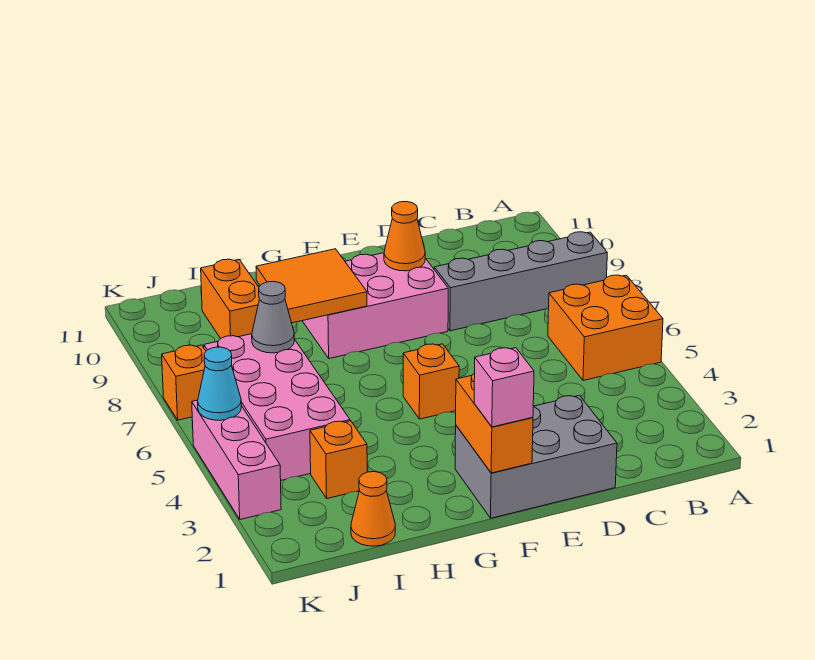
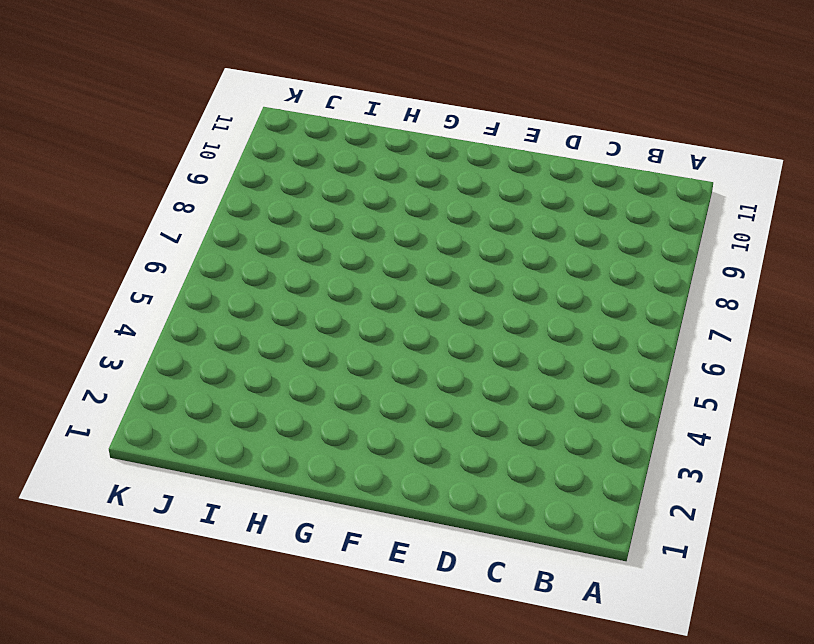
none -> orange 2x2 brick [548,275,663,381]
none -> grey 1x4 brick [434,232,607,331]
none -> grey 2x3 brick [455,395,617,518]

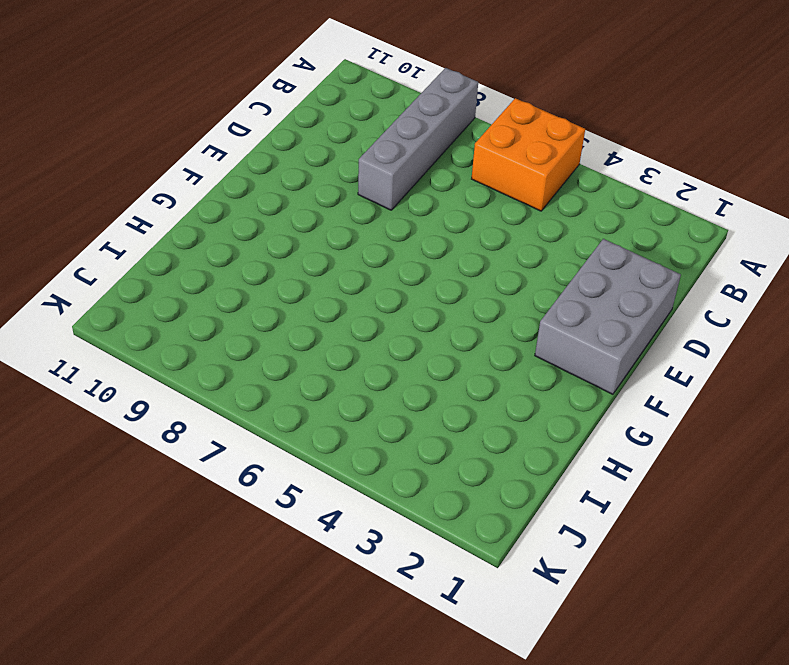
none -> pink 2x3 brick [303,253,448,359]
none -> orange 1x1 brick [403,344,459,419]
none -> orange 1x1 cone [351,472,395,546]

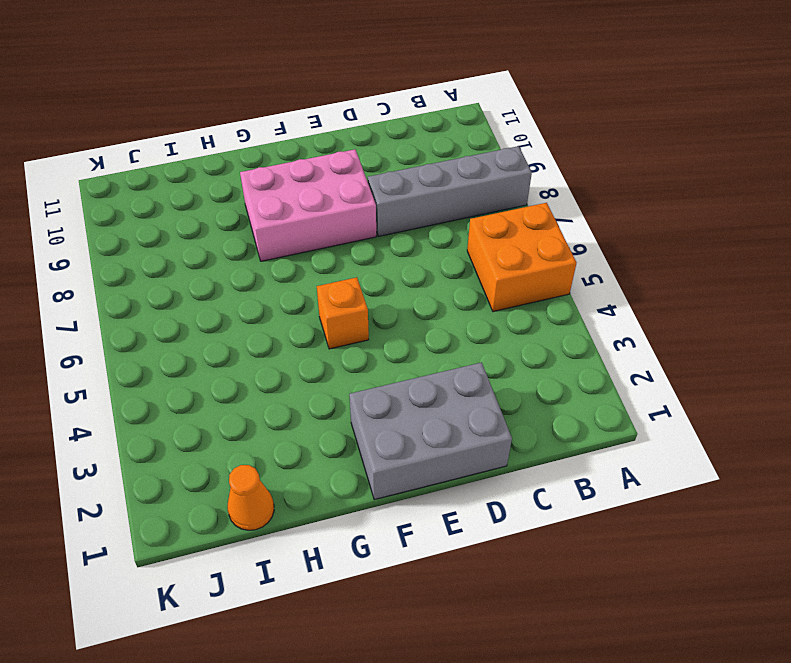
none -> orange 1x1 brick [310,421,367,499]
none -> pink 2x4 brick [204,334,350,480]
none -> orange 1x2 brick [201,259,259,339]

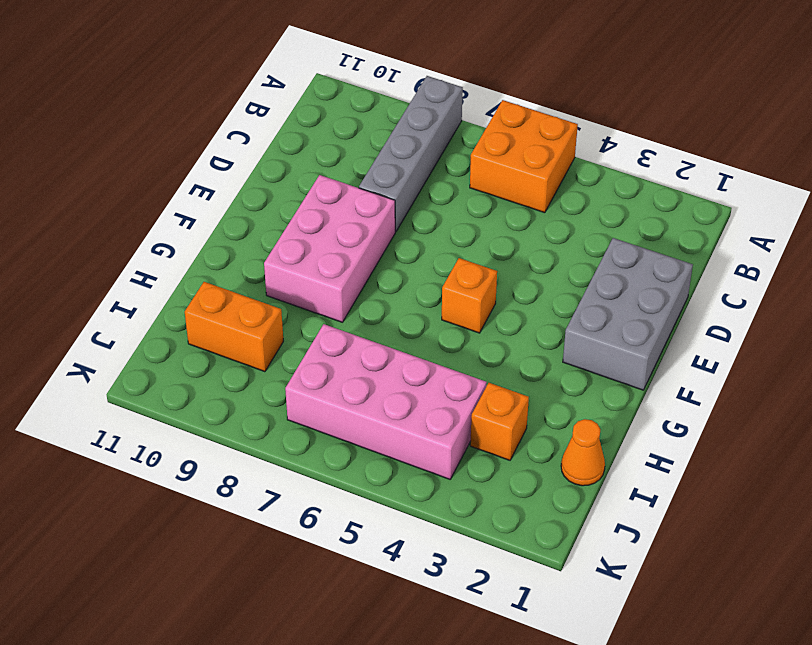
none -> pink 1x3 brick [192,400,281,519]
none -> orange 1x1 brick [162,345,206,420]
none -> orange 1x1 cone [384,202,425,271]

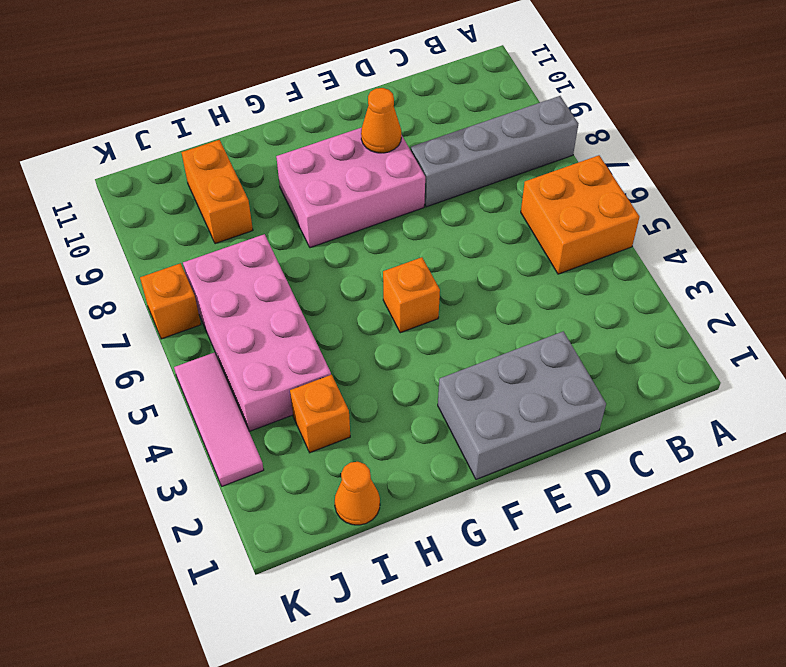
pink 1x3 tile [174,352,264,486] -> pink 1x3 brick [192,400,281,519]
none -> orange 1x2 brick [456,373,533,473]
none -> orange 2x2 tile [256,249,367,323]
none -> grey 1x1 cone [252,282,294,353]

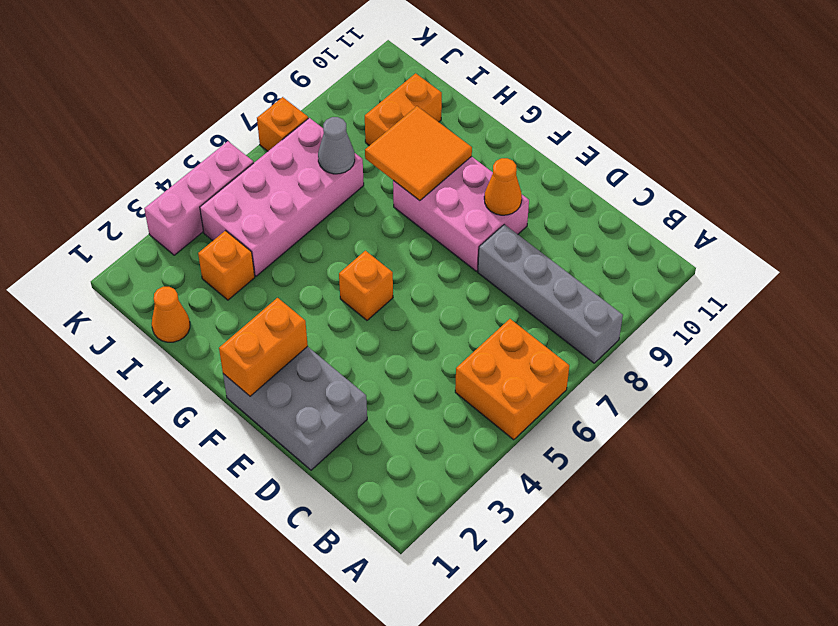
none -> cyan 1x1 cone [198,347,241,420]
none -> pink 1x1 brick [474,348,534,427]

